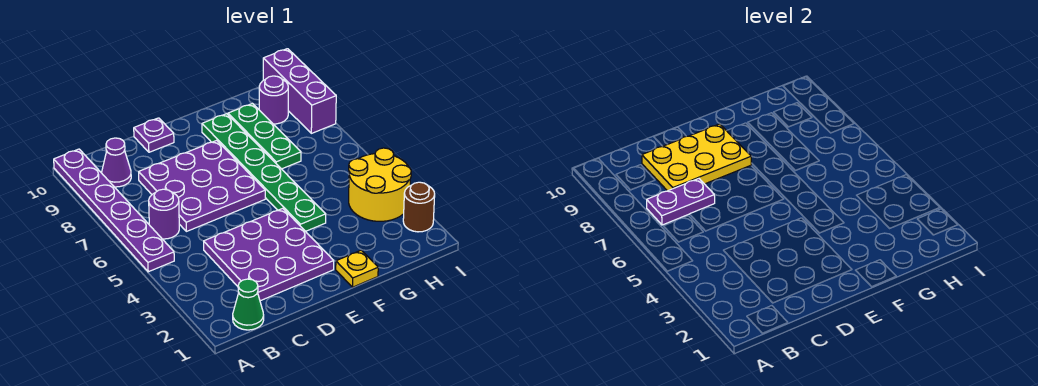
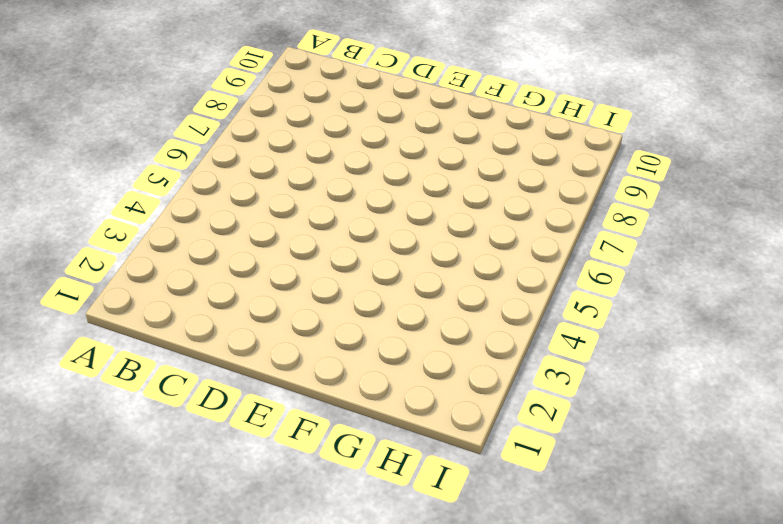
none -> purple 1x6 plate [54,149,174,272]
none -> green 1x1 cone [233,279,264,330]
none -> purple 1x1 round brick [149,189,179,239]

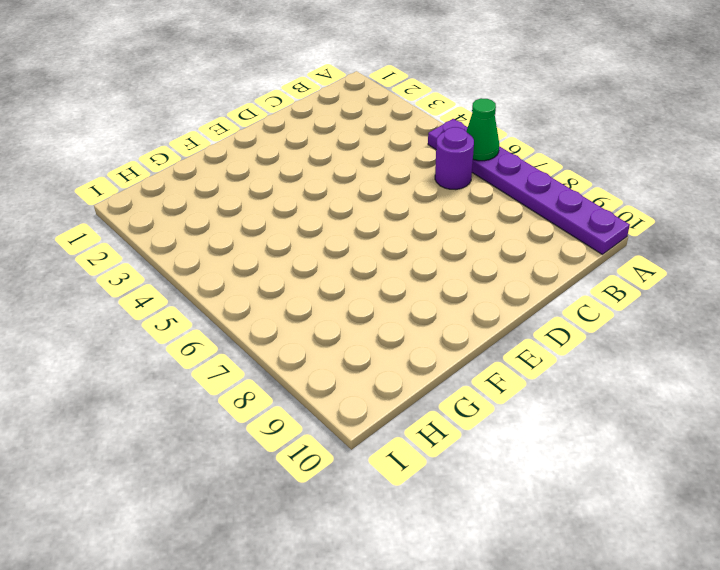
green 1x1 cone [466,98,499,161] -> green 1x1 cone moved to [233,279,264,330]
none -> purple 1x1 cone [102,138,131,187]
none -> purple 3x3 plate [204,208,334,301]
none -> purple 3x3 plate [139,140,265,231]

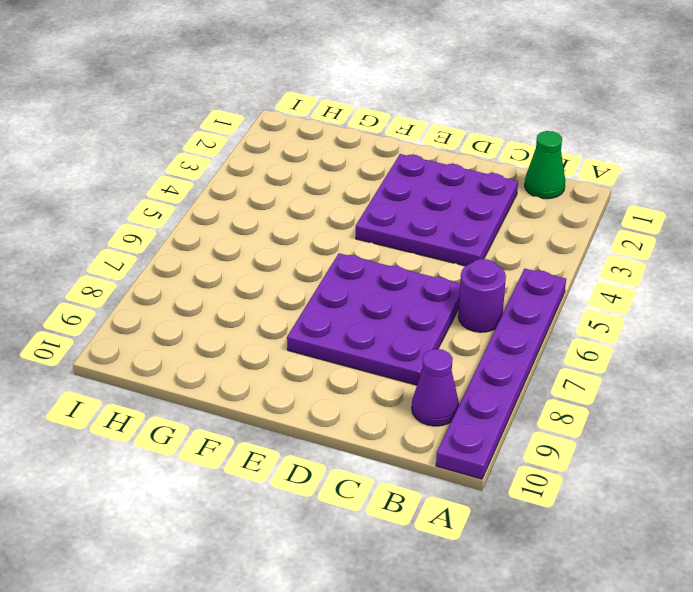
none -> purple 1x1 plate [134,118,174,152]
none -> yellow 1x1 plate [336,250,378,287]
none -> green 1x6 plate [202,114,326,231]

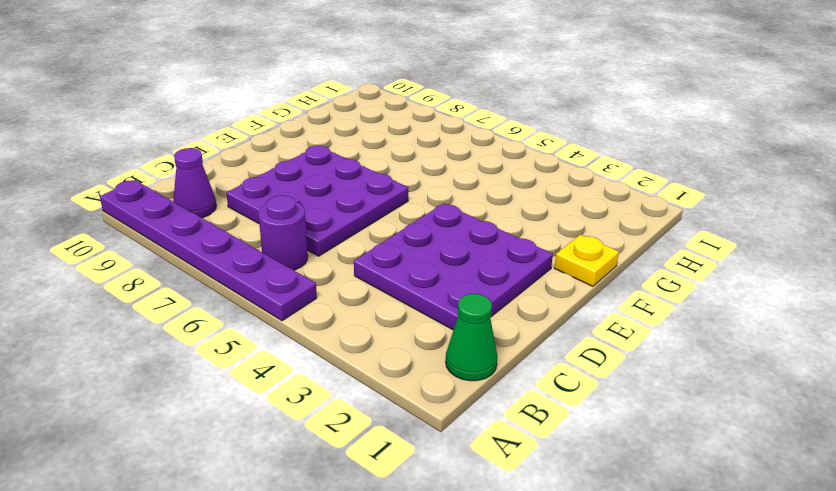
none -> purple 1x1 plate [134,118,174,152]
none -> green 1x6 plate [202,114,326,231]
none -> green 1x3 plate [228,103,301,169]

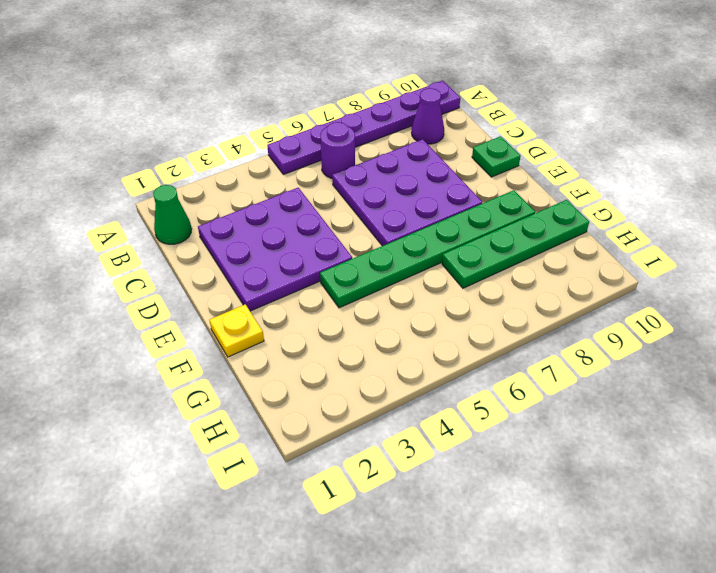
green 1x1 plate [472,136,521,177] -> purple 1x1 plate [134,118,174,152]
green 1x4 plate [442,200,589,288] -> green 1x3 plate [228,103,301,169]
none -> yellow 2x2 round brick [349,148,411,221]
none -> purple 1x1 round brick [259,76,288,124]
none -> brown 1x1 round brick [403,182,435,232]

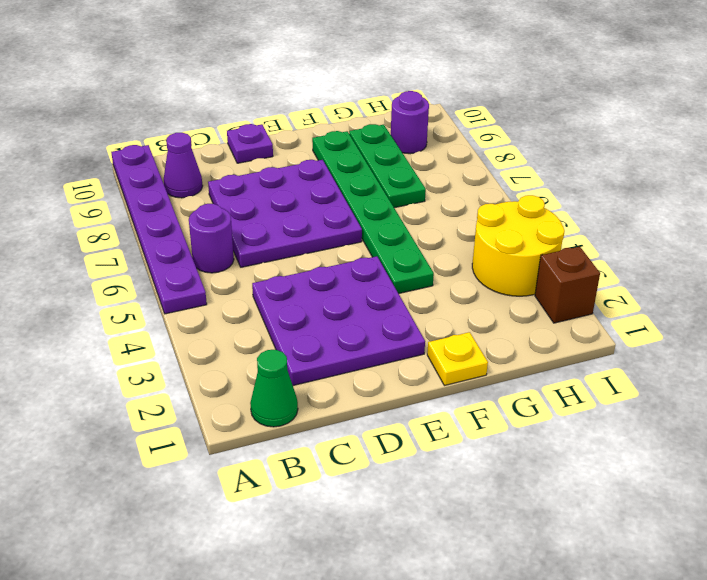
brown 1x1 brick [535,247,600,323] -> brown 1x1 round brick [403,182,435,232]
none -> purple 1x3 brick [263,49,336,133]
none -> purple 1x2 plate [647,179,715,225]
none -> yellow 2x3 plate [642,124,751,191]

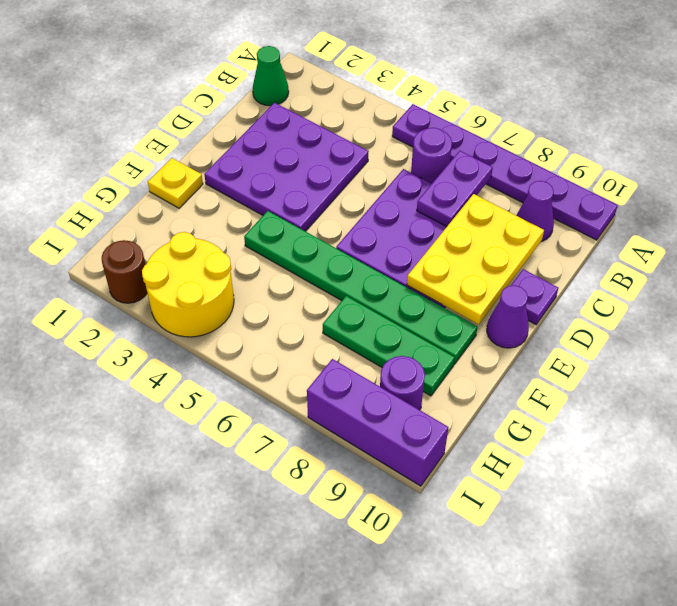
purple 1x1 cone [487,285,529,348] -> none

